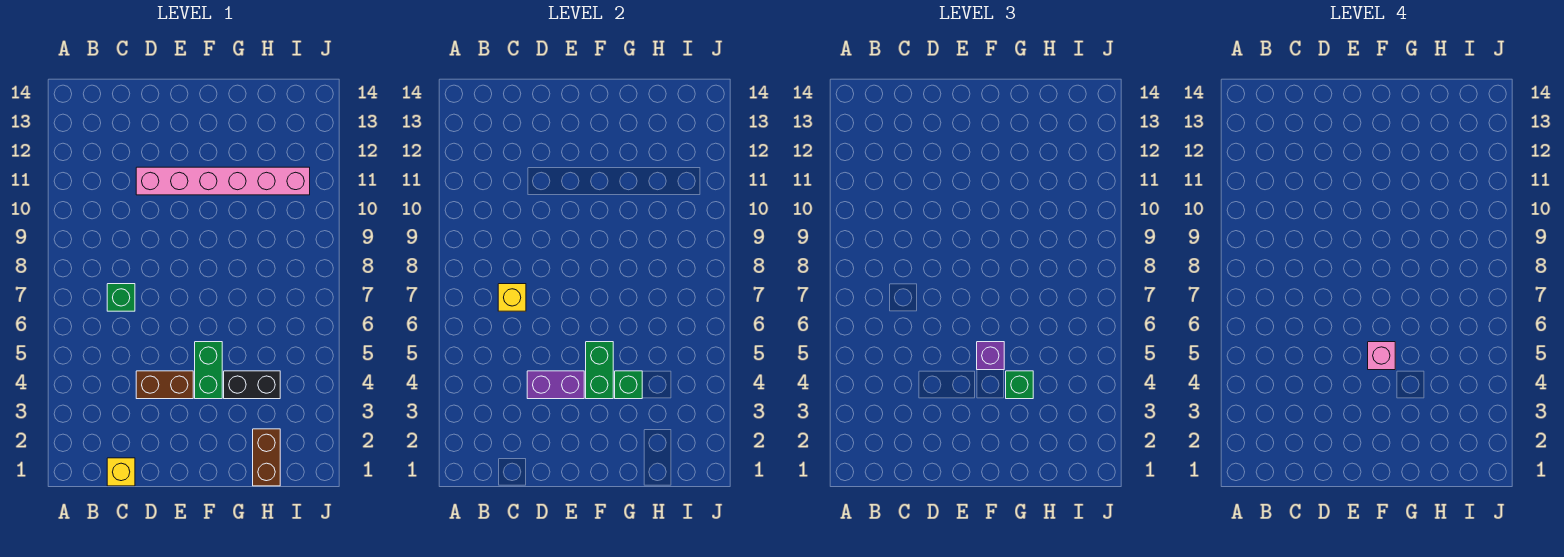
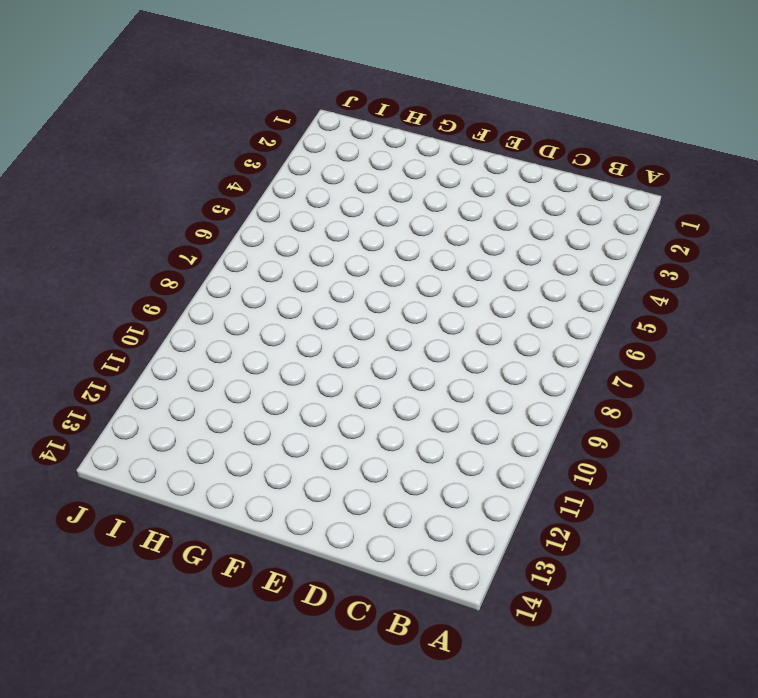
none -> yellow 1x1 brick [107,458,135,486]
none -> green 1x1 brick [107,284,135,311]
none -> brown 1x2 brick [136,371,193,399]

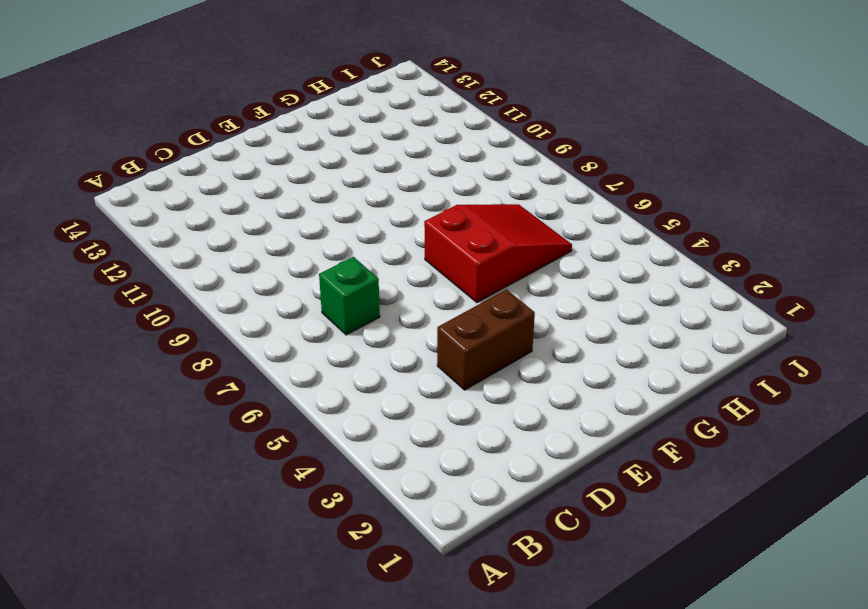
red 2x3 slope [424,204,572,303] -> none
none -> yellow 1x1 brick [107,458,135,486]
none -> pink 1x6 brick [136,167,310,195]
none -> green 1x2 brick [195,342,222,399]

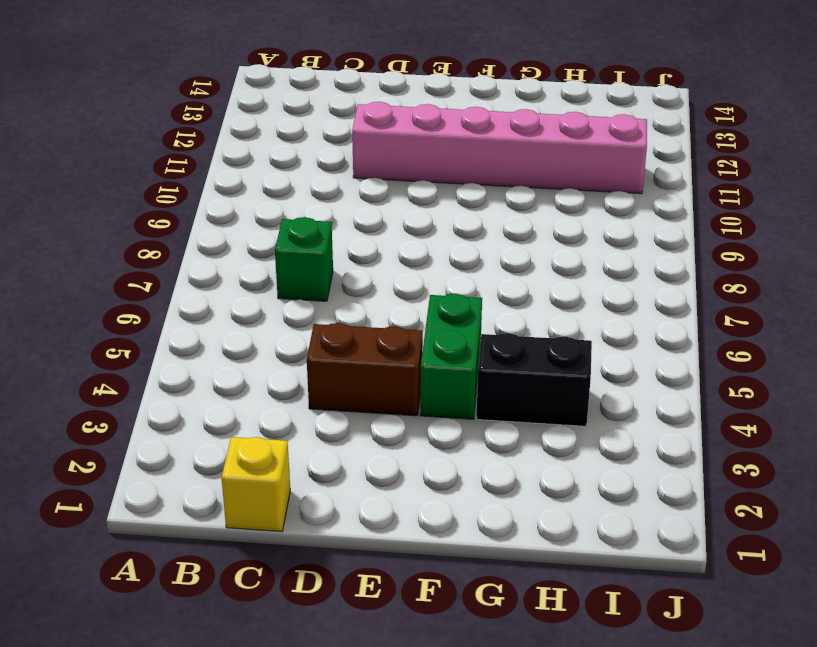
none -> brown 1x2 brick [253,429,280,486]
none -> yellow 1x1 brick [498,284,526,311]
none -> purple 1x2 brick [527,371,584,399]

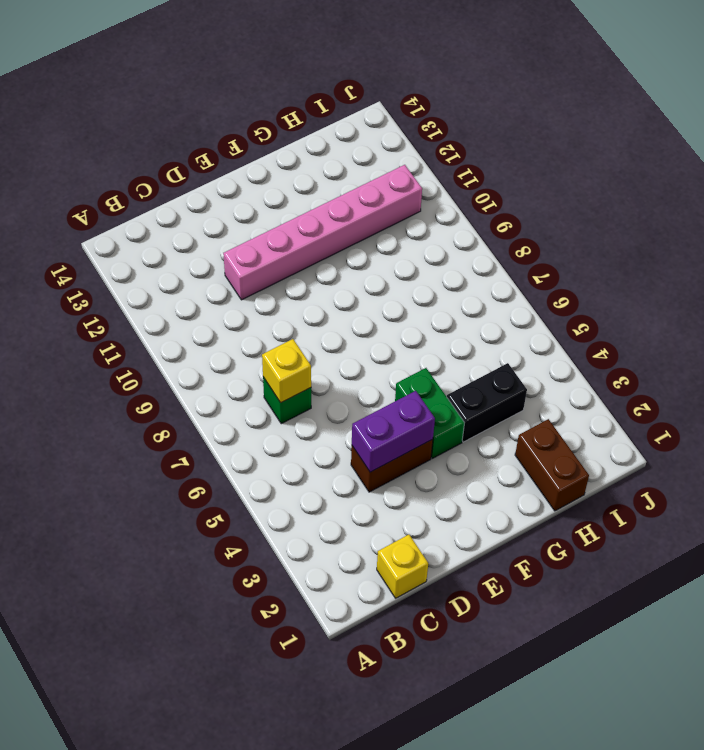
none -> green 1x2 brick [586,342,613,399]
none -> green 1x1 brick [615,371,642,399]
none -> purple 1x1 brick [977,342,1004,370]

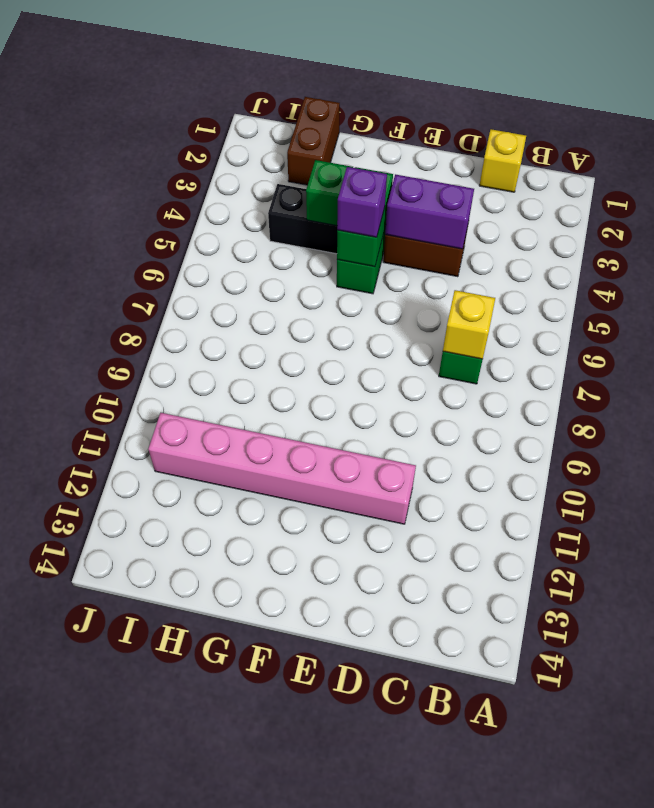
none -> green 1x1 brick [1006,371,1033,399]
none -> pink 1x1 brick [1368,342,1395,370]

